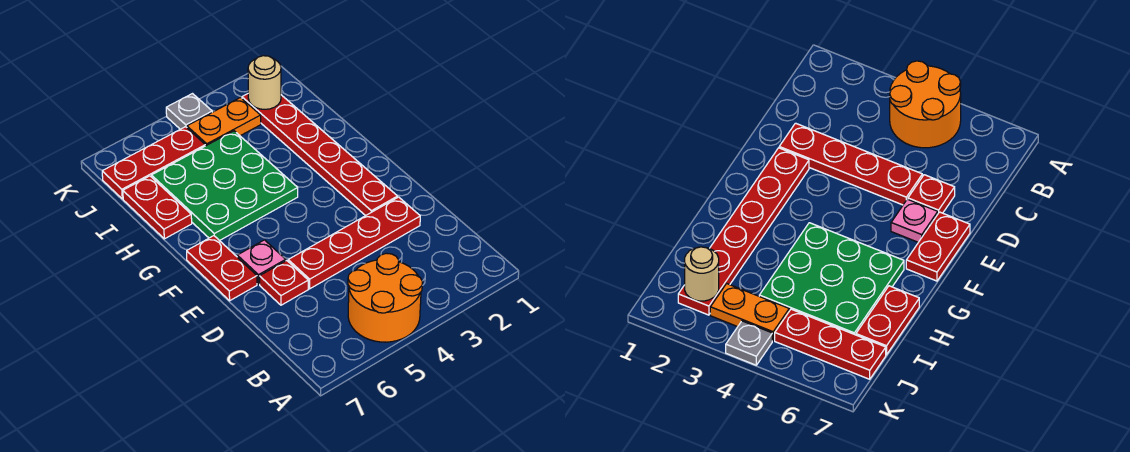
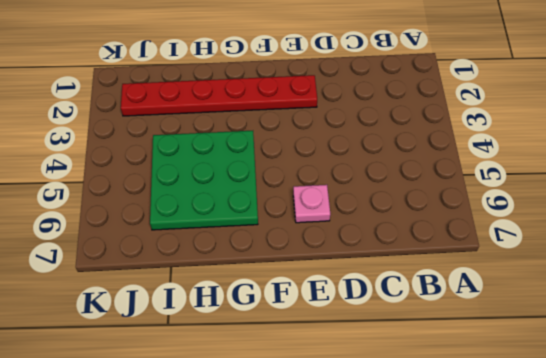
none -> orange 2x2 round brick [348,253,423,342]
none -> red 1x4 plate [288,197,420,289]
none -> red 1x1 plate [259,261,308,305]

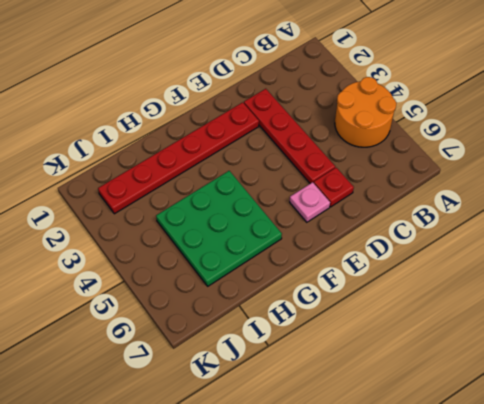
none -> red 1x2 plate [187,236,257,301]
none -> red 1x2 plate [123,176,192,239]
none -> orange 1x2 plate [187,98,261,146]

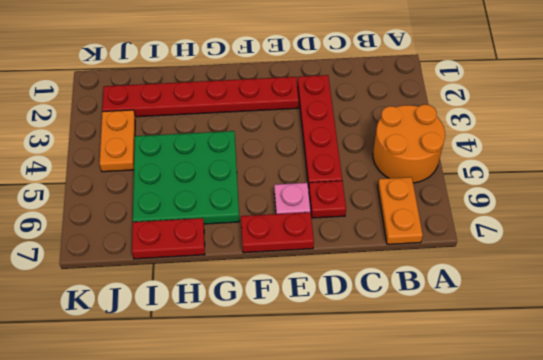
orange 1x2 plate [378,177,423,244] -> none
none -> red 1x3 plate [102,127,205,199]
none -> grey 1x1 plate [166,94,212,129]
none -> tan 1x1 round brick [248,56,281,109]

